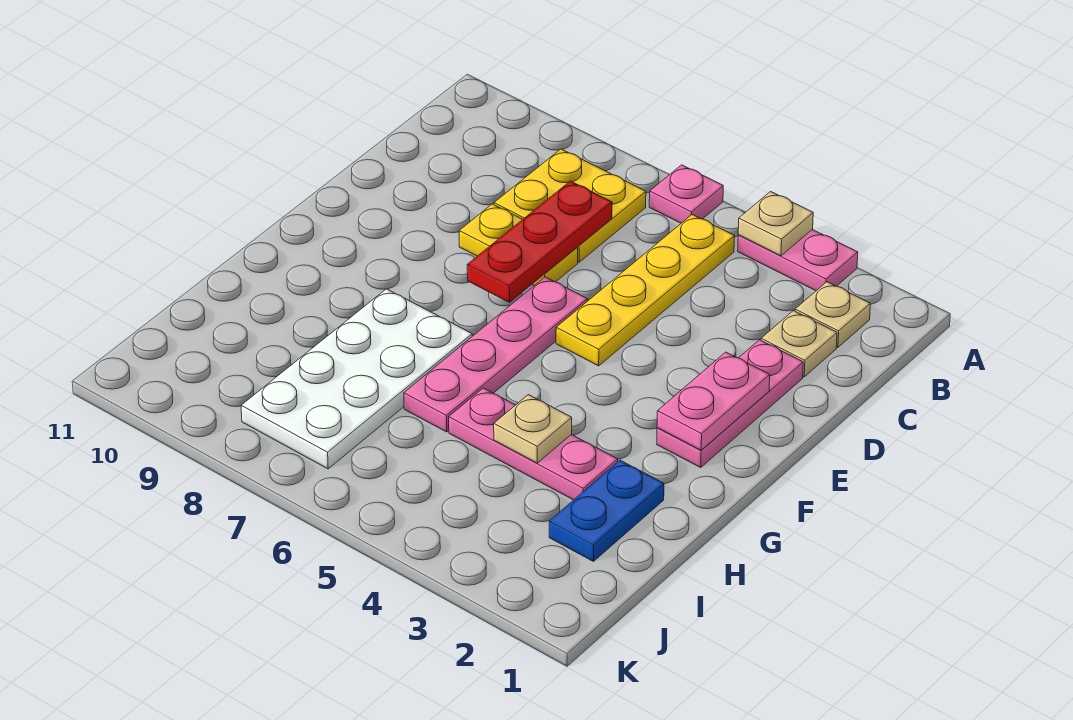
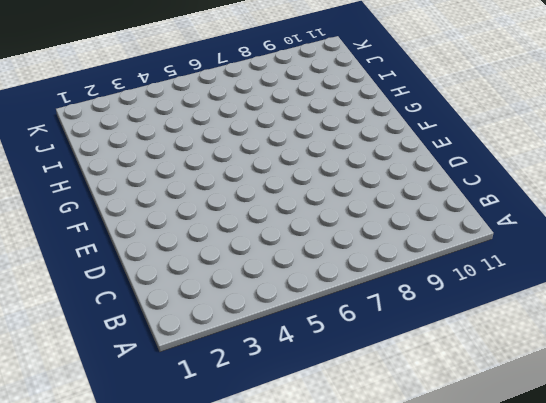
none -> pink 1x2 plate [738,230,858,291]
none -> pink 1x1 plate [649,165,723,223]
none -> tan 1x1 plate [795,282,870,347]

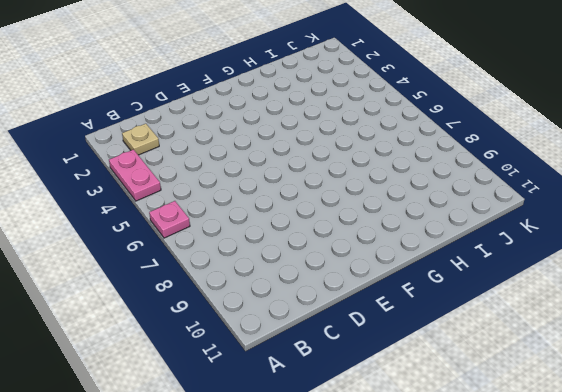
none -> yellow 1x4 plate [556,215,734,366]
none -> yellow 2x2 plate [494,149,646,262]
none -> tan 1x1 plate [761,310,837,377]

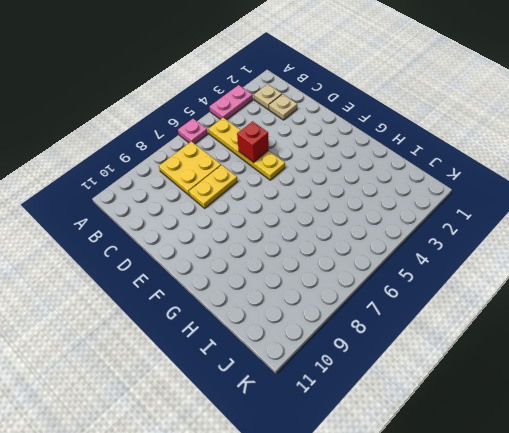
red 1x1 brick [237,121,269,162] -> none
none -> pink 1x3 plate [657,340,803,467]
none -> pink 1x4 plate [404,277,587,432]
none -> white 2x4 plate [241,289,472,469]

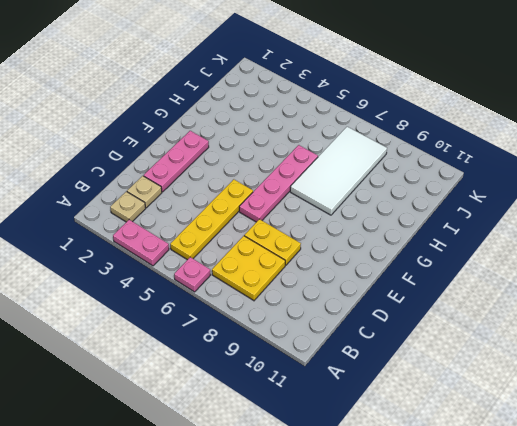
white 2x4 tile [290,127,387,215] -> white 2x4 plate [241,289,472,469]
none -> blue 1x2 plate [549,460,664,561]
none -> pink 1x3 plate [449,388,618,500]
none -> tan 1x1 plate [738,192,813,256]

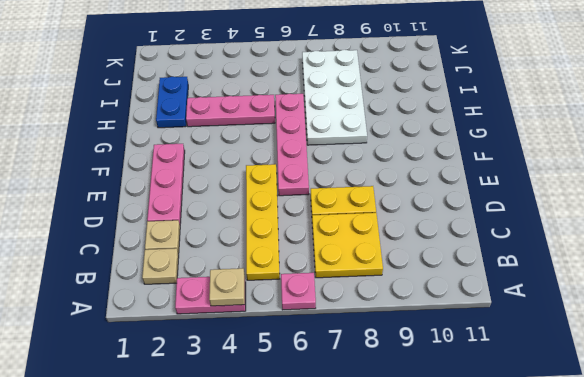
none -> red 1x3 plate [467,181,612,302]
none -> pink 1x2 plate [657,352,770,450]
none -> tan 1x1 plate [494,395,572,463]

